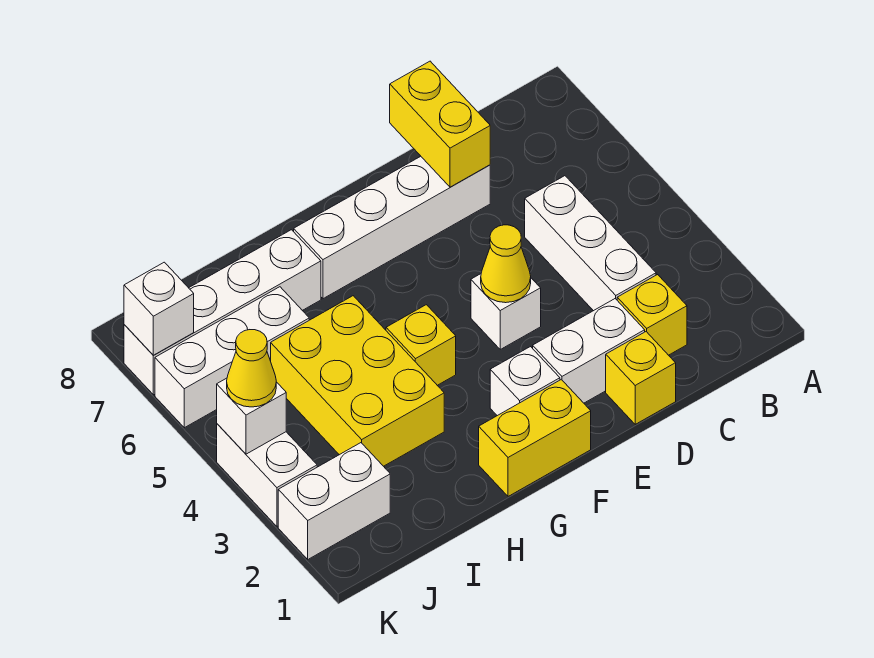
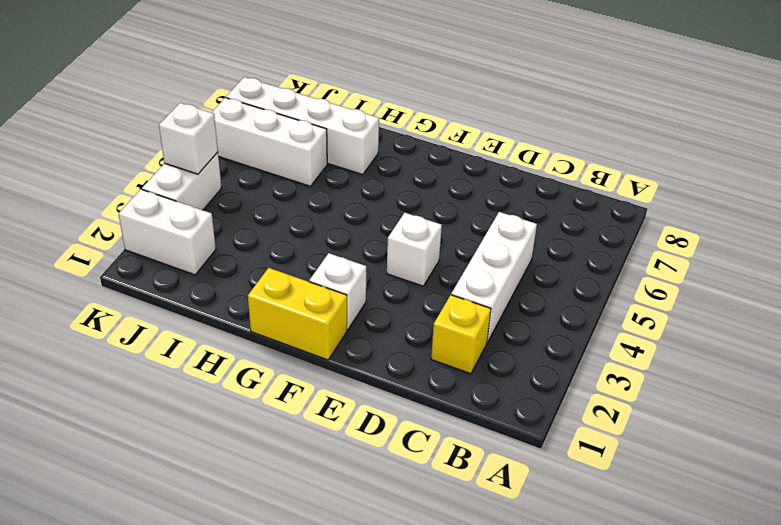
none -> yellow 1x1 brick [606,332,676,424]
none -> white 1x2 brick [533,299,645,403]
none -> white 1x4 brick [294,156,490,299]

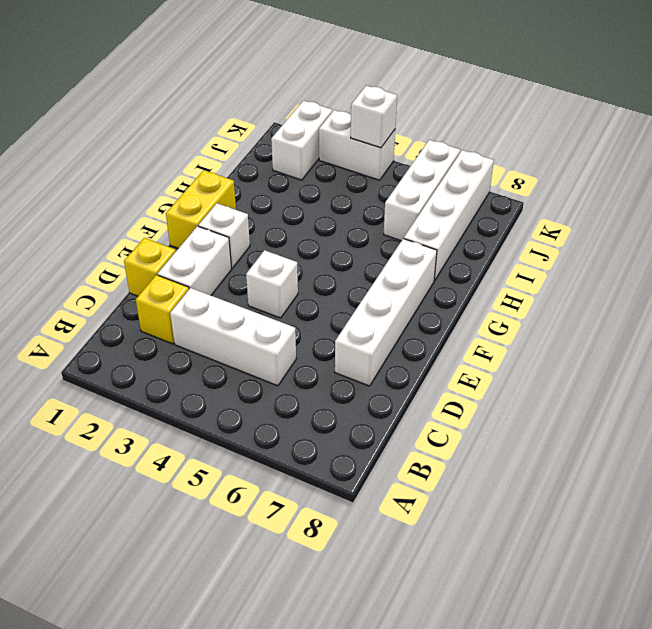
none -> yellow 1x1 brick [386,305,456,385]
none -> yellow 2x3 brick [271,296,444,466]
none -> yellow 1x2 brick [390,61,490,187]

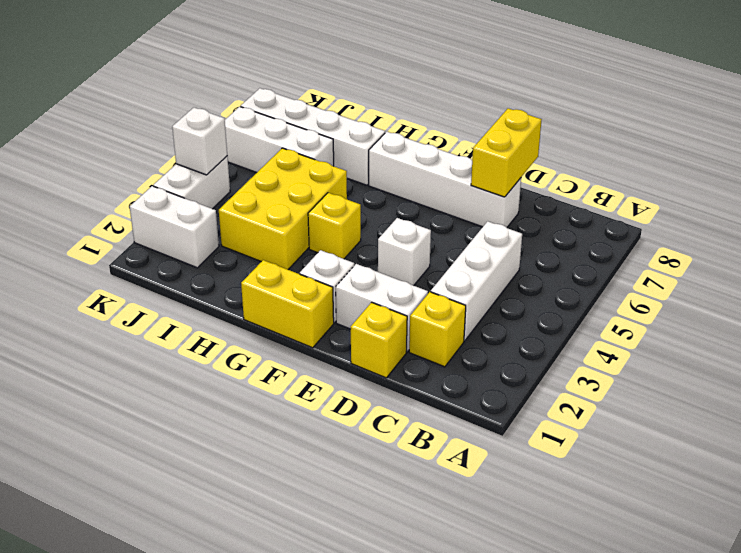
none -> yellow 1x1 cone [481,225,531,303]
none -> white 1x1 brick [124,262,194,355]
none -> yellow 1x1 cone [227,330,276,407]

